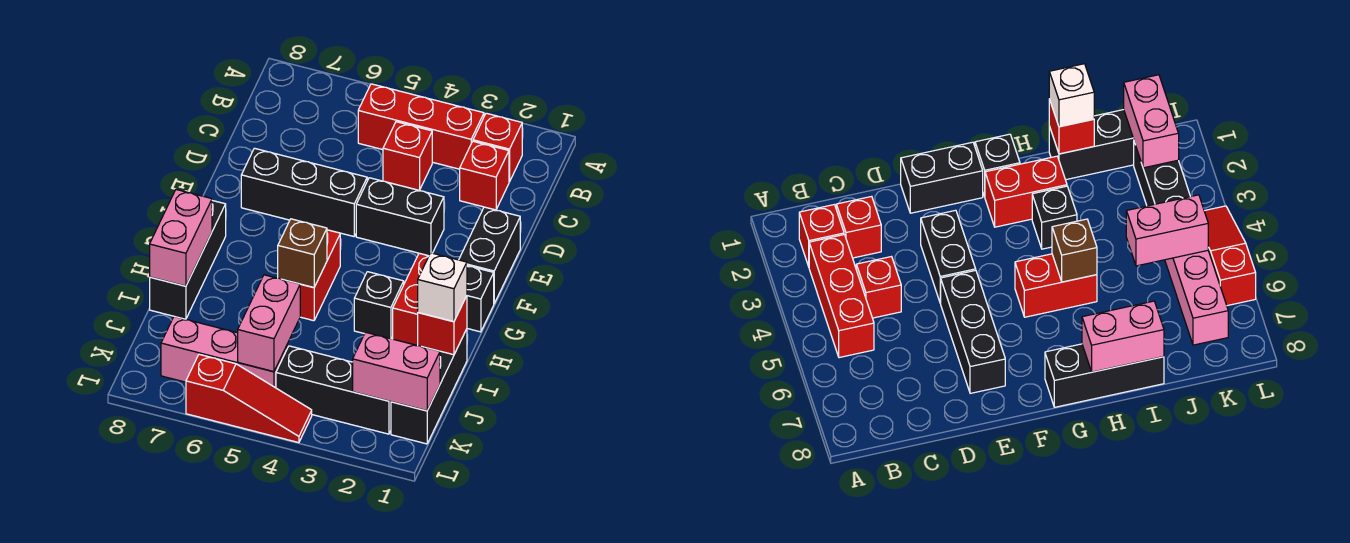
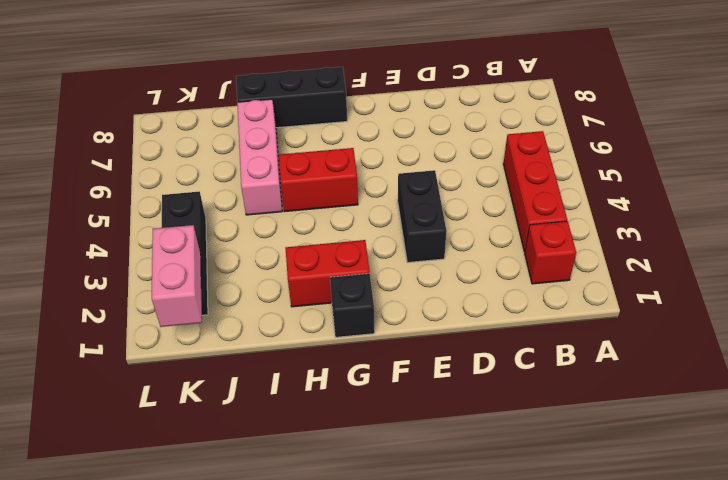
pink 1x3 brick [237,99,282,215] -> pink 1x3 brick moved to [161,317,287,388]
none -> red 1x1 brick [460,141,509,210]
none -> red 1x1 brick [383,122,432,190]
none -> black 1x2 brick [459,207,520,303]

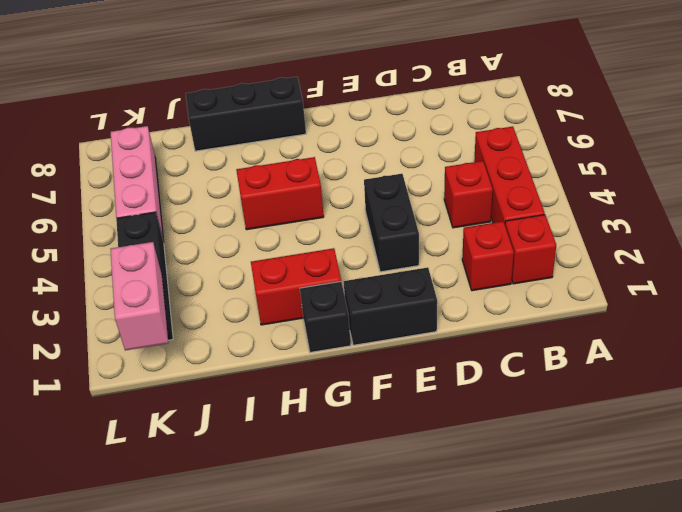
none -> black 1x3 brick [241,148,367,236]
none -> black 1x1 brick [354,272,404,339]
none -> black 1x3 brick [391,329,467,444]

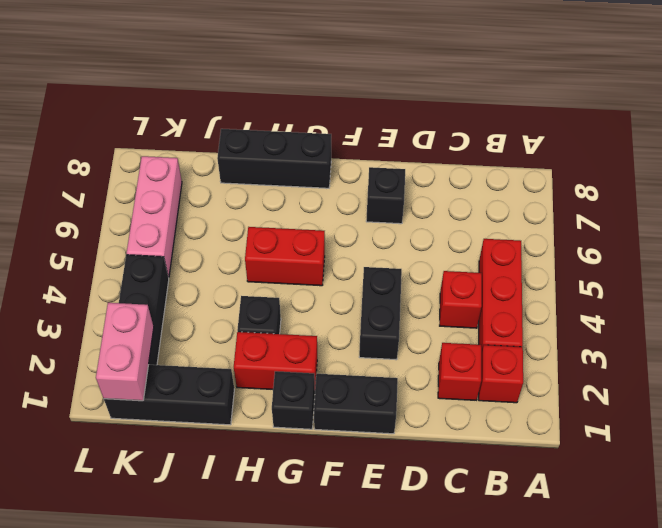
black 1x1 brick [366,167,405,224] -> black 1x3 brick [241,148,367,236]
none -> red 1x3 slope [186,354,312,443]
none -> brown 1x1 brick [278,219,327,287]
none -> pink 1x2 brick [150,190,212,286]

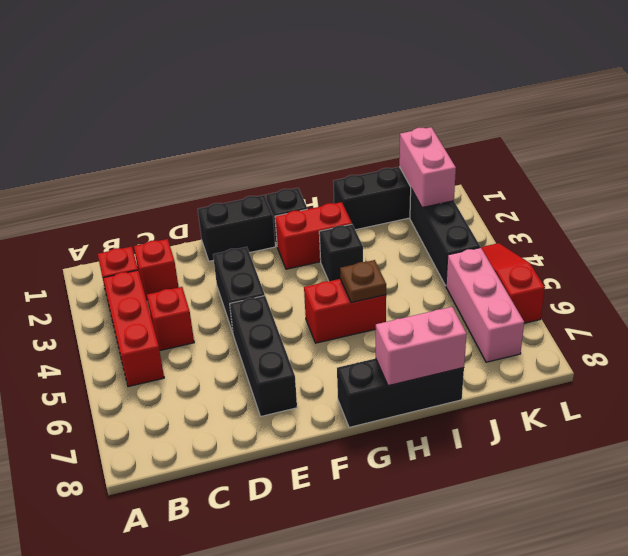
brown 1x1 plate [340,260,386,303] -> brown 1x1 brick [278,219,327,287]
none -> red 1x1 brick [418,296,467,355]
none -> pink 1x2 brick [238,275,300,372]
none -> white 1x1 brick [418,253,467,322]

